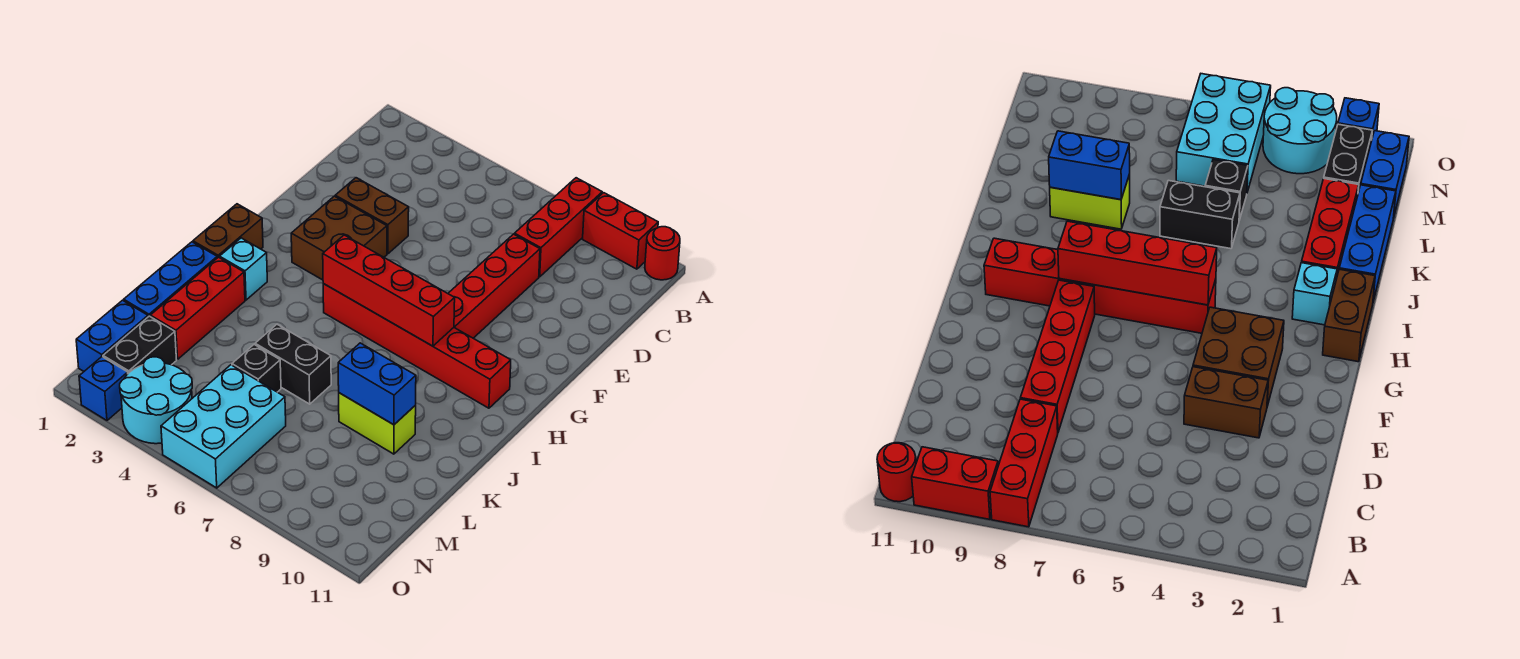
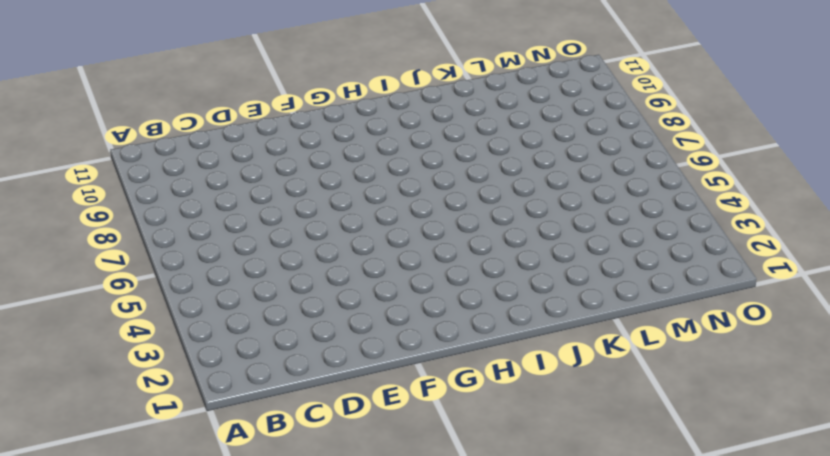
none -> red 1x3 brick [514,178,602,277]
none -> red 1x2 brick [583,193,658,269]
none -> red 1x1 round brick [645,227,680,280]

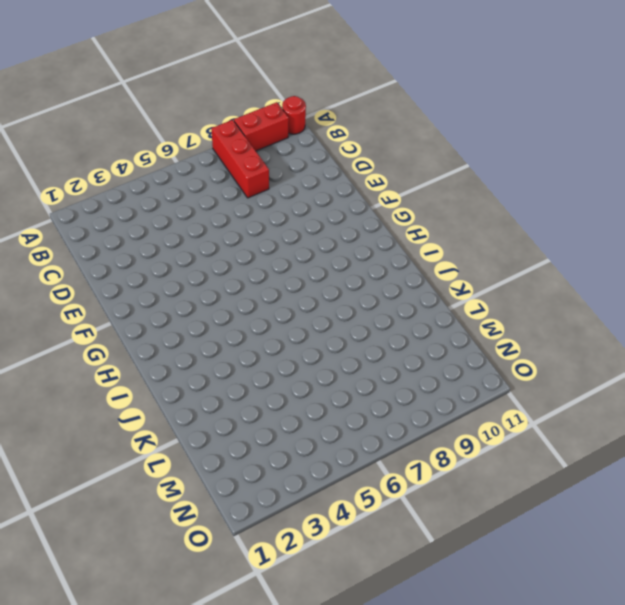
none -> red 1x4 brick [448,234,540,338]
none -> brown 1x2 brick [335,178,409,254]
none -> brown 2x2 brick [291,196,387,280]

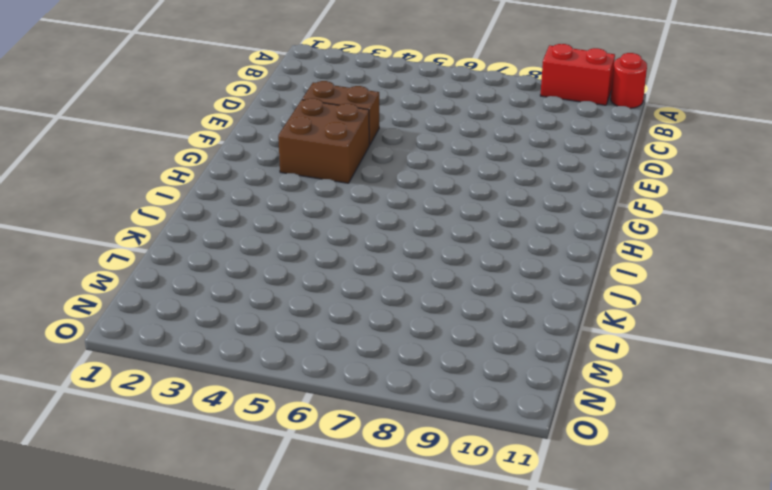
none -> red 1x3 brick [514,178,602,277]
none -> red 1x4 brick [448,234,540,338]
none -> brown 1x2 brick [193,204,263,258]

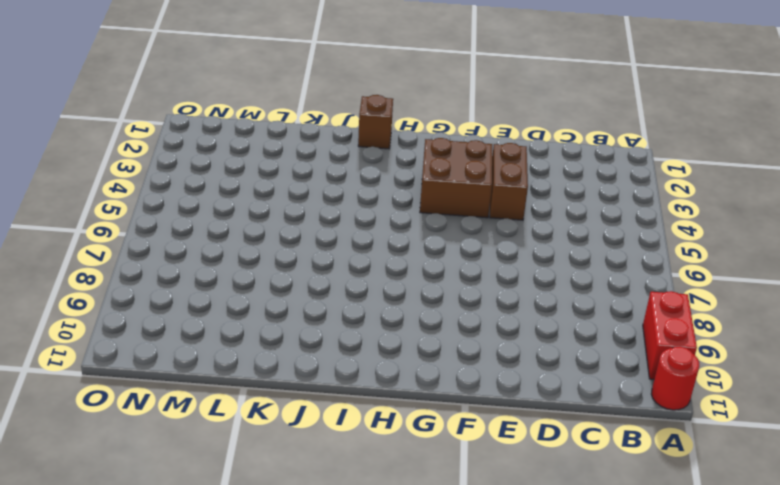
brown 1x1 brick [358,95,393,149] -> brown 1x2 brick [193,204,263,258]
none -> red 1x3 brick [514,178,602,277]
none -> red 1x4 brick [448,234,540,338]
none -> red 1x6 brick [323,284,511,408]

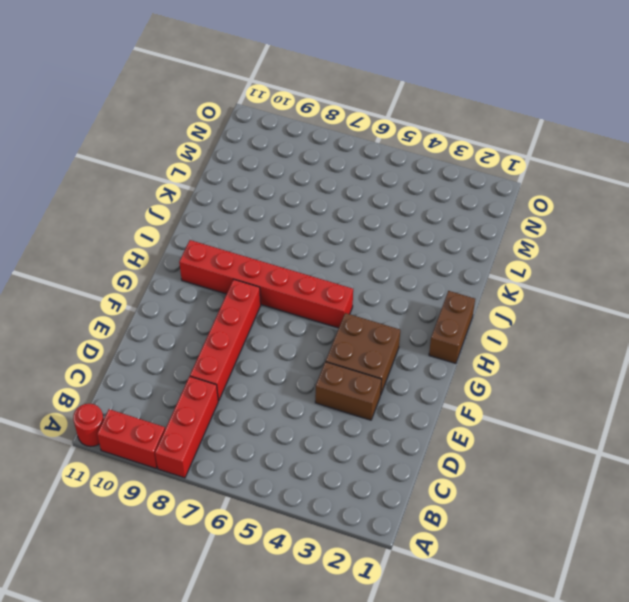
none -> cyan 1x1 brick [220,238,267,300]
none -> blue 1x3 brick [124,242,217,317]
none -> red 1x3 brick [150,257,245,359]

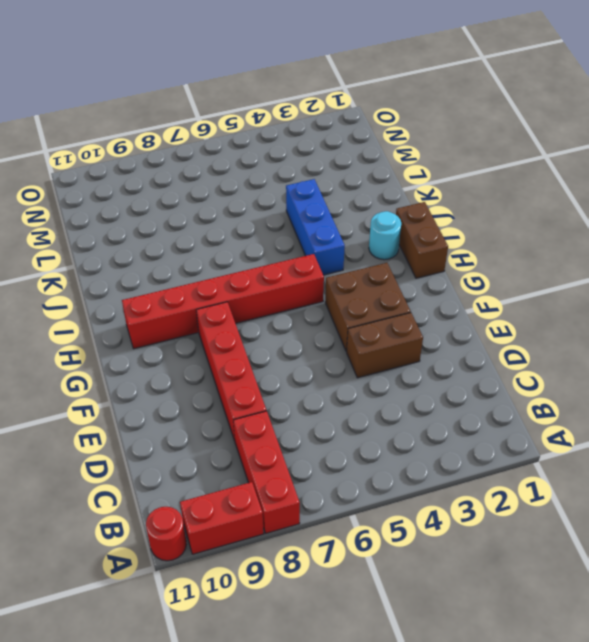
cyan 1x1 round brick [369,211,401,260] -> cyan 1x1 brick [220,238,267,300]
blue 1x3 brick [286,179,345,275] -> blue 1x3 brick moved to [124,242,217,317]
none -> red 1x3 brick [150,257,245,359]
none -> black 1x2 brick [255,324,331,404]
none -> lime 1x2 brick [339,393,416,454]

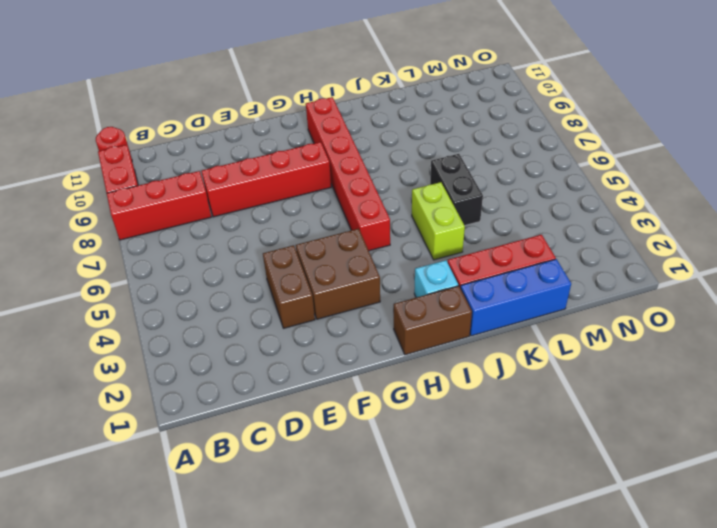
lime 1x2 brick [412,182,465,260] -> lime 1x2 brick moved to [339,393,416,454]
none -> black 1x1 brick [232,345,281,392]
none -> blue 1x2 brick [76,300,148,371]
none -> black 1x2 brick [103,316,177,373]

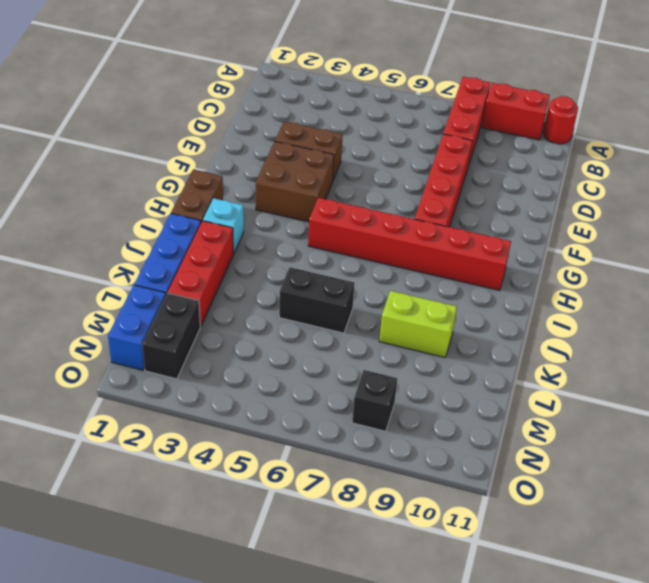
black 1x1 brick [352,370,397,431] -> black 1x1 brick moved to [232,345,281,392]
none -> cyan 2x3 brick [161,365,286,488]
none -> cyan 2x2 round brick [120,357,192,444]
none -> blue 1x1 brick [79,357,128,420]

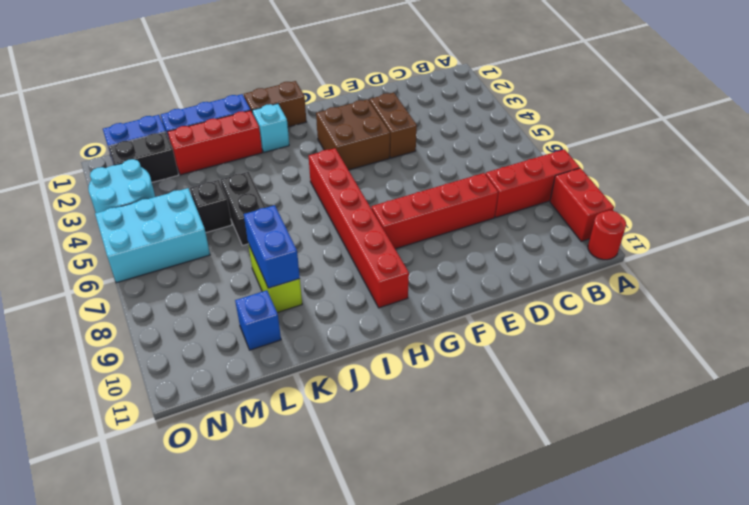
blue 1x1 brick [235,290,281,350] -> blue 1x1 brick moved to [79,357,128,420]
none -> red 1x4 brick [323,235,455,346]

